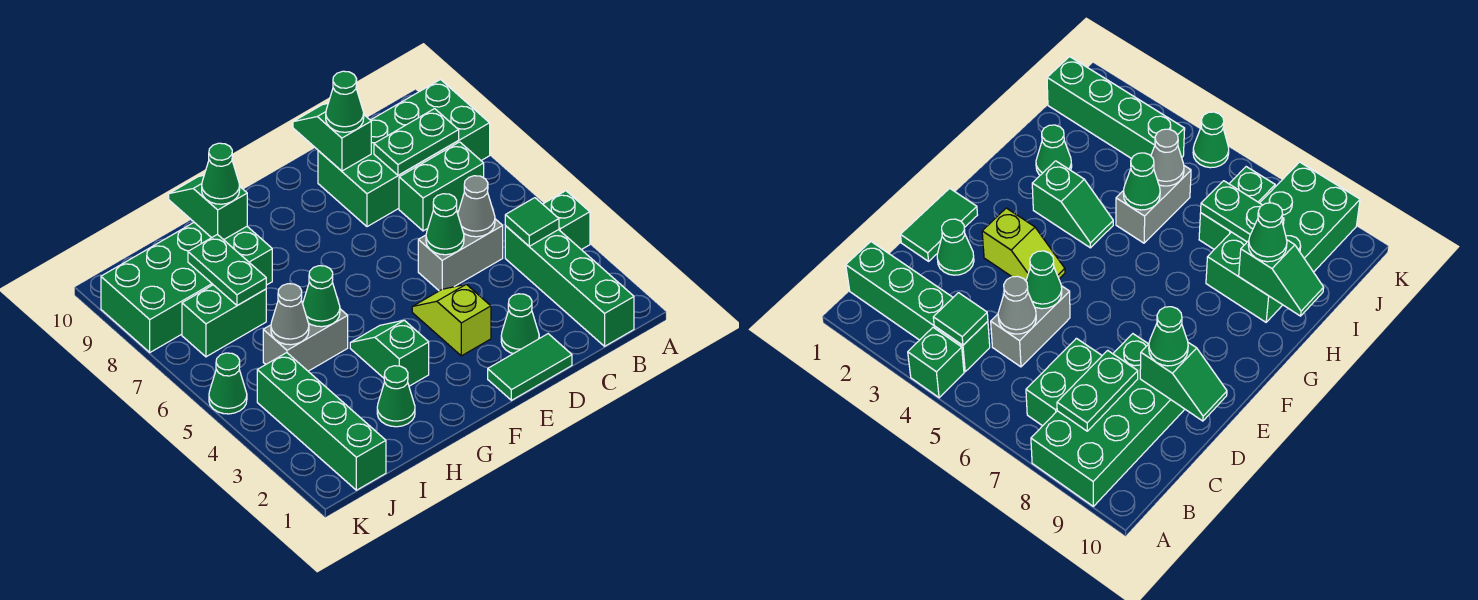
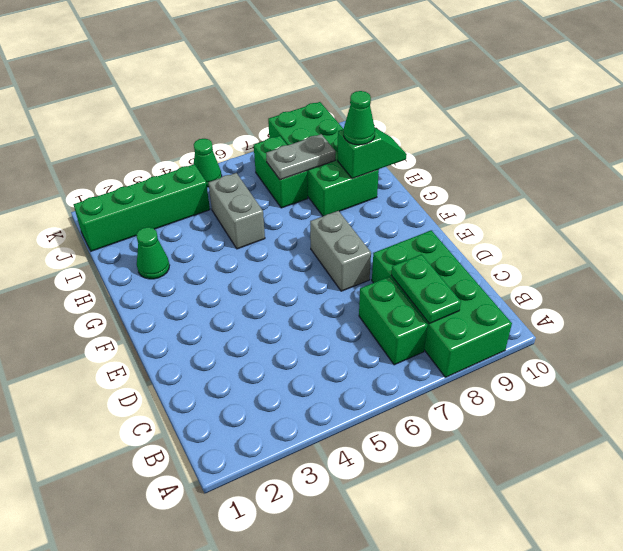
grey 1x2 brick [310,211,371,291] -> grey 1x2 brick moved to [418,219,503,291]
grey 1x2 plate [266,134,336,180] -> green 1x2 plate [188,234,266,305]
none -> green 1x1 brick [543,191,590,250]
none -> green 1x4 brick [505,226,634,346]
none -> green 1x2 tile [488,334,572,400]

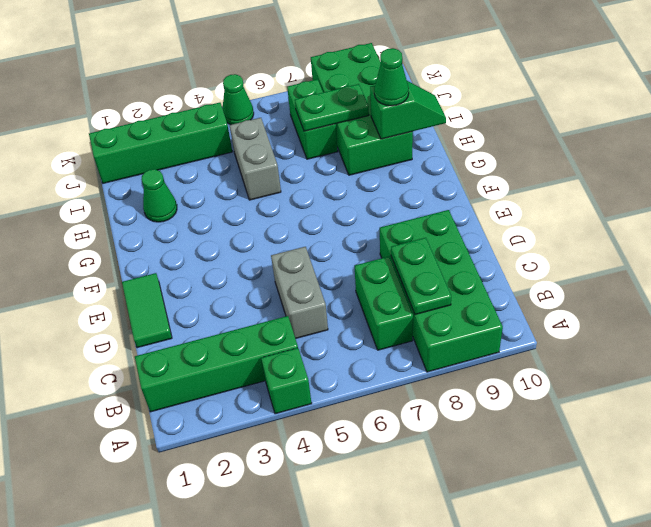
none -> green 1x1 cone [501,294,539,354]
none -> lime 1x2 slope [412,284,491,356]
none -> green 1x2 slope [350,320,429,386]

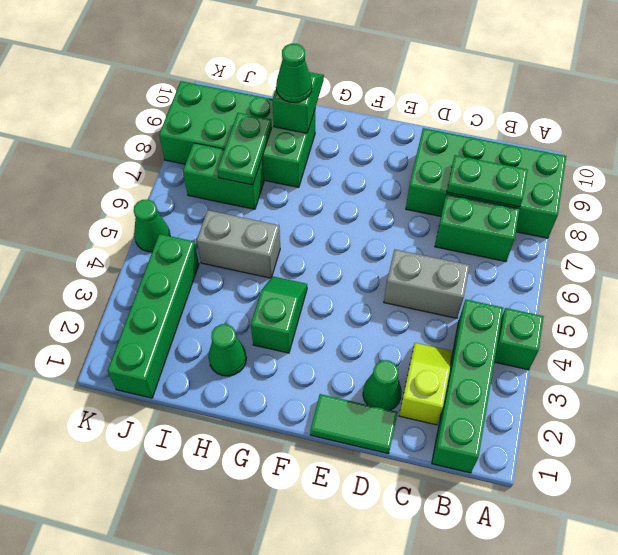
lime 1x2 slope [399,343,451,425] -> lime 1x2 slope moved to [412,284,491,356]
none -> green 1x1 tile [505,198,559,246]
none -> grey 1x1 cone [458,176,495,237]
none -> green 1x1 cone [426,194,464,255]

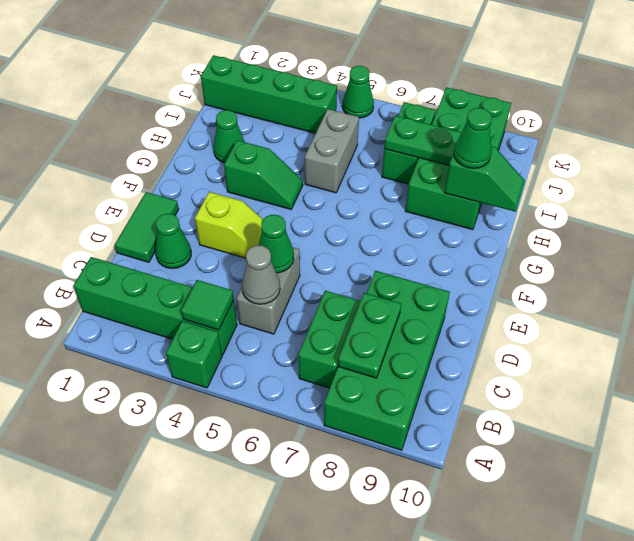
none -> green 1x2 slope [293,104,371,171]
none -> green 1x1 cone [303,266,340,327]
none -> grey 1x1 cone [271,284,309,345]

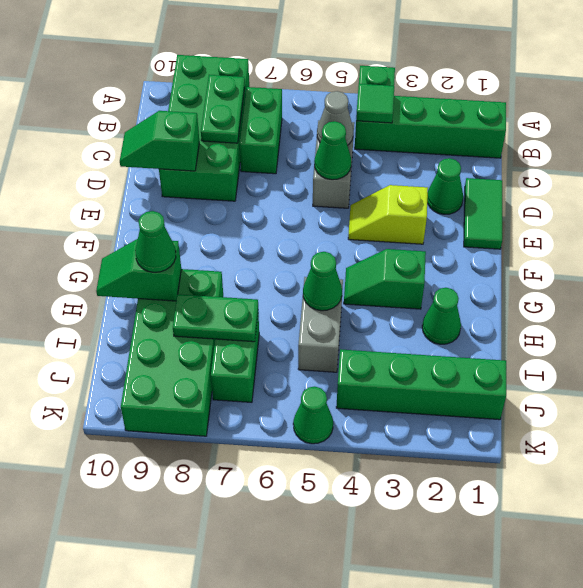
none -> grey 1x1 cone [271,284,309,345]
none -> green 1x1 cone [326,71,364,132]

